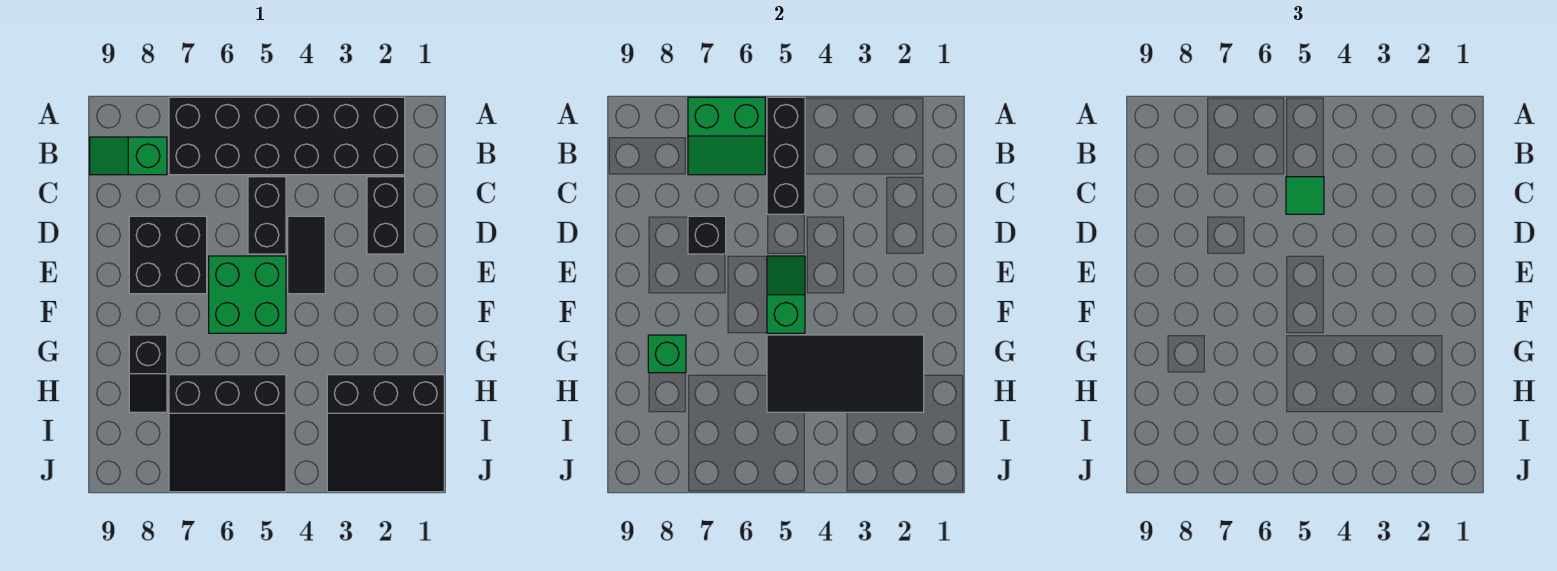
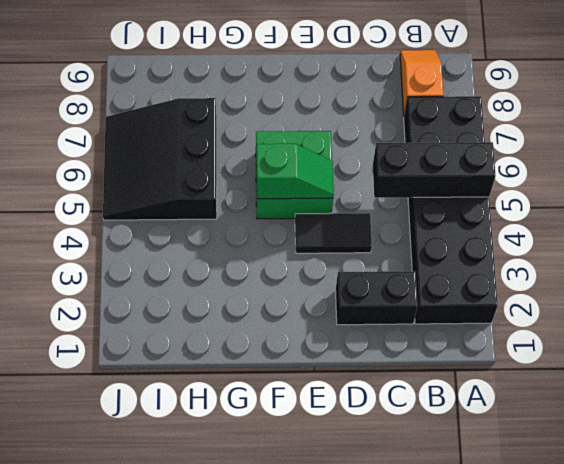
orange 1x2 slope [400,50,443,115] -> green 1x2 slope [90,137,167,175]
none -> black 1x2 brick [248,177,286,254]
none -> black 2x2 brick [129,216,207,294]
none -> black 1x2 slope [129,335,167,412]

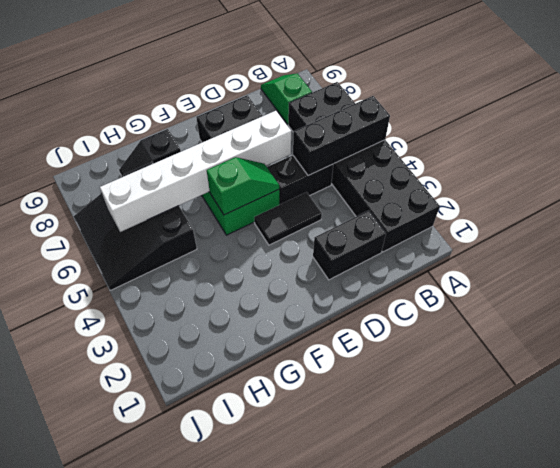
white 1x6 brick [100,111,291,232] -> none
none -> black 3x3 slope [327,375,444,492]
none -> green 2x2 slope [688,97,765,175]
none -> black 1x1 brick [688,216,726,254]

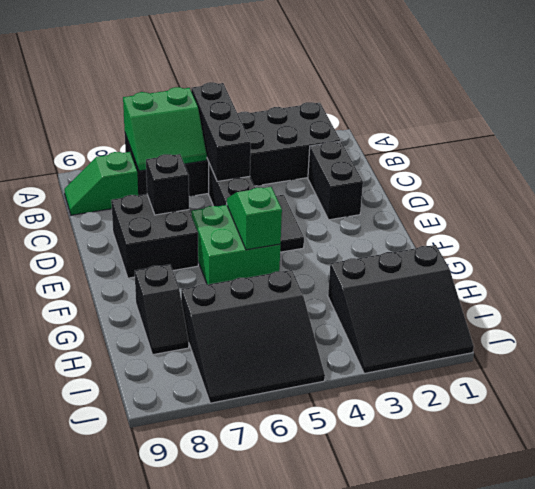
none -> black 2x4 tile [767,335,924,412]
none -> green 1x1 brick [648,335,686,373]
none -> green 1x1 tile [1286,177,1324,214]

